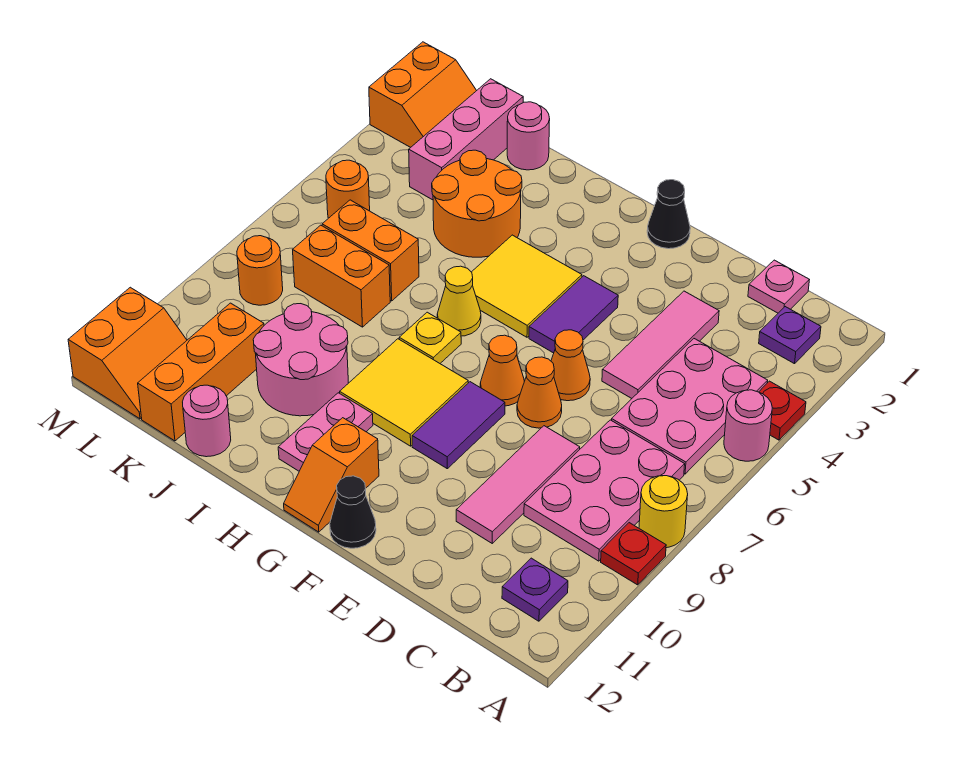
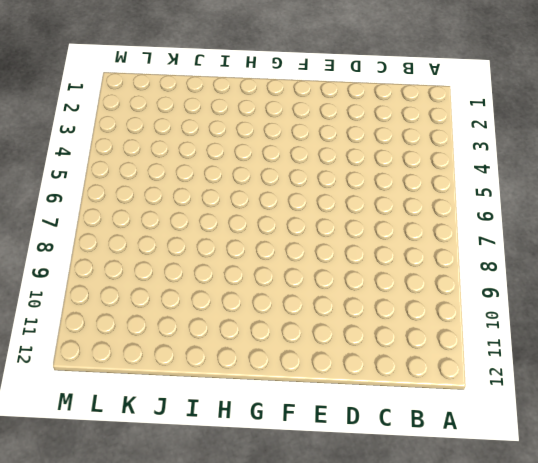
none -> red 1x1 plate [759,381,806,440]
none -> pink 1x1 round brick [724,390,772,461]
none -> yellow 1x1 round brick [639,476,688,548]
none -> red 1x1 plate [601,523,666,585]

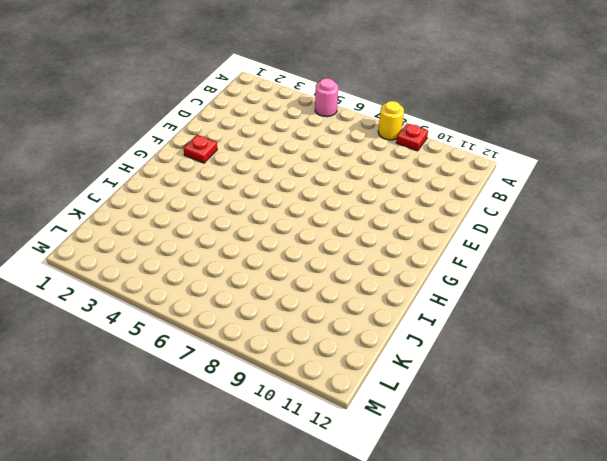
red 1x1 plate [184,135,217,163] -> red 1x1 plate moved to [759,381,806,440]
none -> purple 1x1 plate [759,307,821,364]
none -> pink 2x3 plate [612,339,768,474]
none -> pink 2x3 plate [524,420,685,561]
none -> purple 1x1 plate [502,558,568,621]

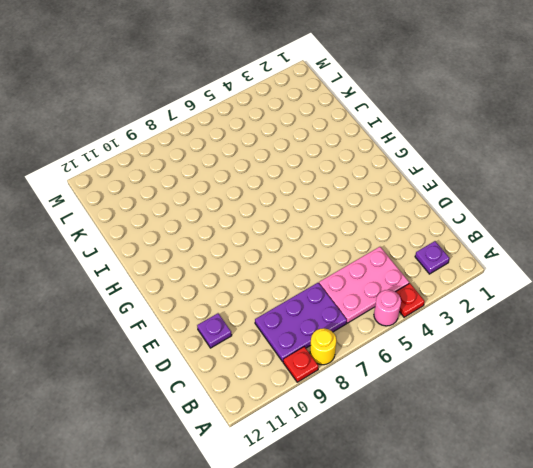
purple 2x3 plate [255,283,347,362] -> pink 2x3 plate [524,420,685,561]
purple 1x1 plate [197,313,232,348] -> purple 1x1 plate moved to [502,558,568,621]
none -> pink 1x1 plate [748,260,809,313]
none -> pink 1x3 tile [602,291,719,398]
none -> pink 1x3 tile [456,426,580,543]
none -> orange 1x1 cone [551,330,590,401]

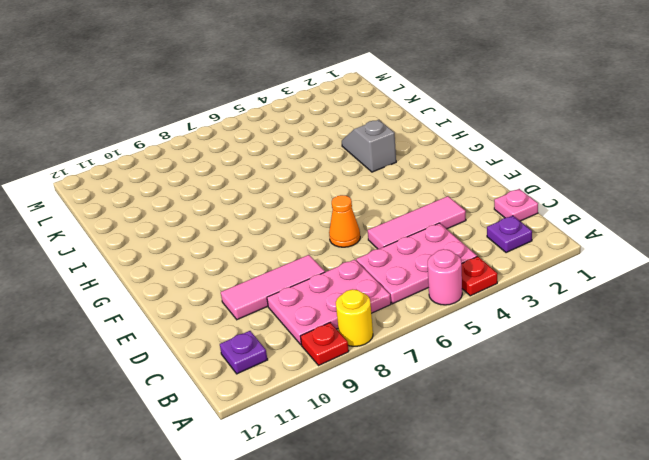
grey 1x2 slope [342,120,396,172] -> orange 2x2 round brick [432,150,522,257]
none -> orange 1x1 cone [517,357,562,428]
none -> black 1x1 cone [647,180,690,249]
none -> purple 1x2 tile [529,276,618,353]
none -> orange 1x1 cone [480,335,524,406]

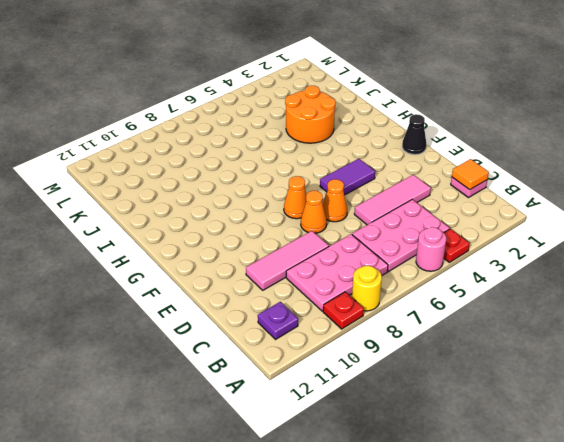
orange 1x1 tile [452,159,489,190] -> none
none -> purple 1x1 plate [759,307,821,364]
none -> purple 1x2 tile [412,382,505,469]
none -> black 1x1 cone [330,476,376,548]
none -> yellow 2x2 tile [472,235,582,337]

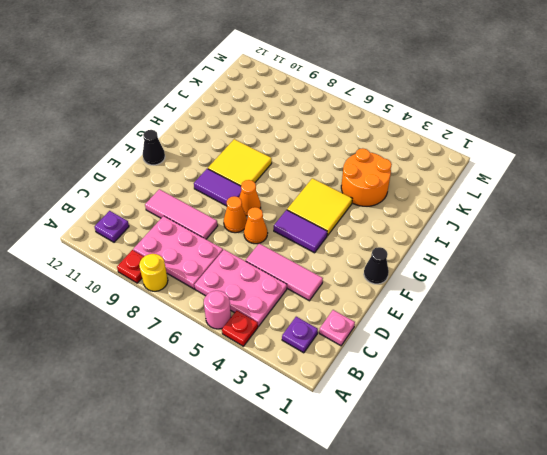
none -> orange 1x2 slope [284,418,379,532]
none -> yellow 1x1 cone [437,266,481,336]
none -> yellow 1x1 plate [399,312,461,363]
none -> pink 1x2 plate [278,393,373,471]

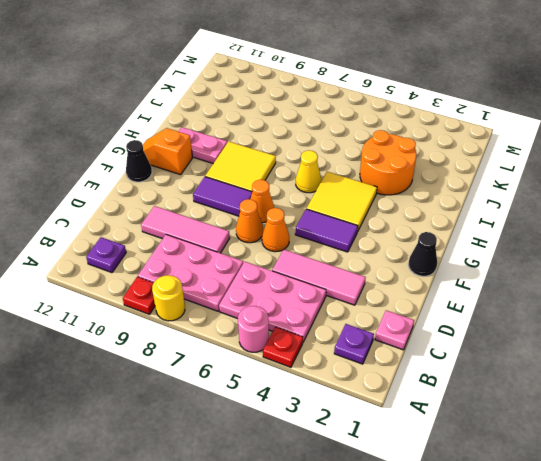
none -> yellow 1x1 plate [399,312,461,363]
none -> pink 2x2 round brick [253,304,348,416]
none -> pink 1x1 round brick [507,102,550,170]
none -> orange 1x2 brick [322,200,419,301]

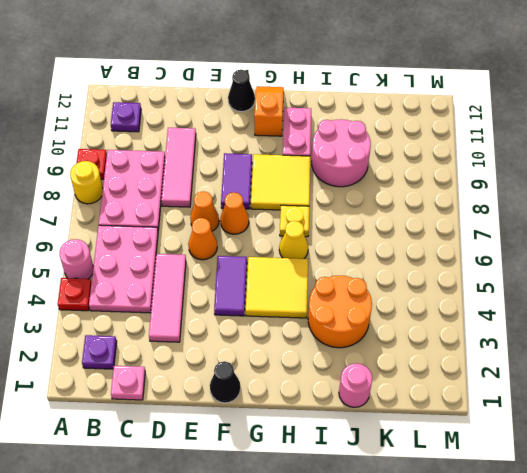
none -> orange 1x2 brick [322,200,419,301]
none -> orange 1x2 brick [293,225,390,327]
none -> pink 1x1 round brick [183,385,231,457]
none -> pink 1x3 brick [409,79,523,200]

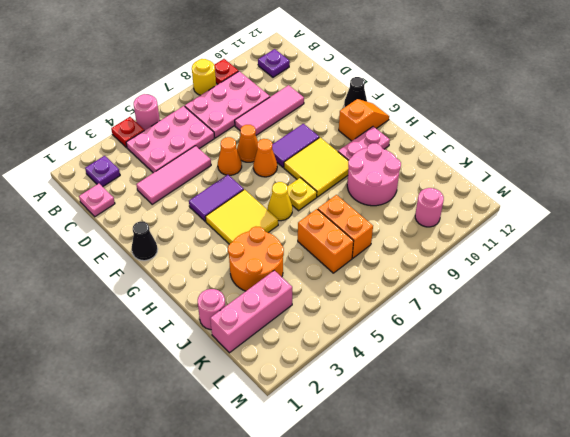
pink 1x1 round brick [415,188,444,227] -> pink 1x1 round brick moved to [183,385,231,457]
none -> orange 1x3 brick [138,303,264,441]
none -> orange 2x2 slope [369,42,477,147]
none -> orange 1x1 round brick [326,160,370,218]
none -> orange 1x1 round brick [237,236,283,305]

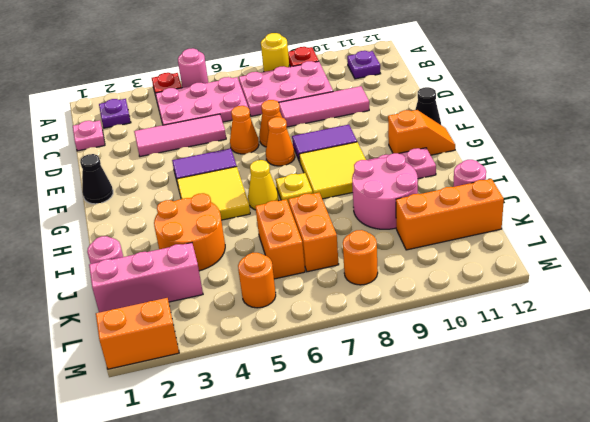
none -> orange 2x2 slope [68,287,187,419]

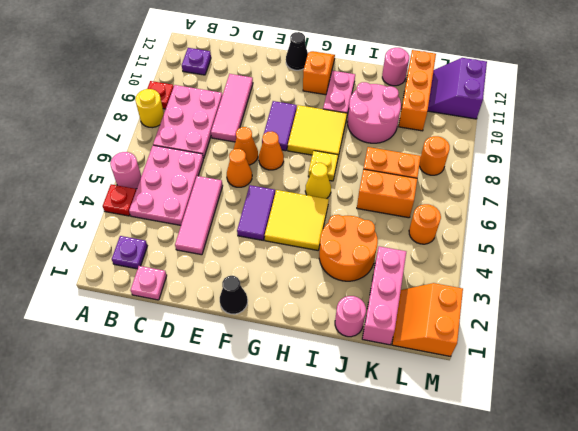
purple 2x2 slope [428,58,487,119] -> orange 2x2 slope [68,287,187,419]

